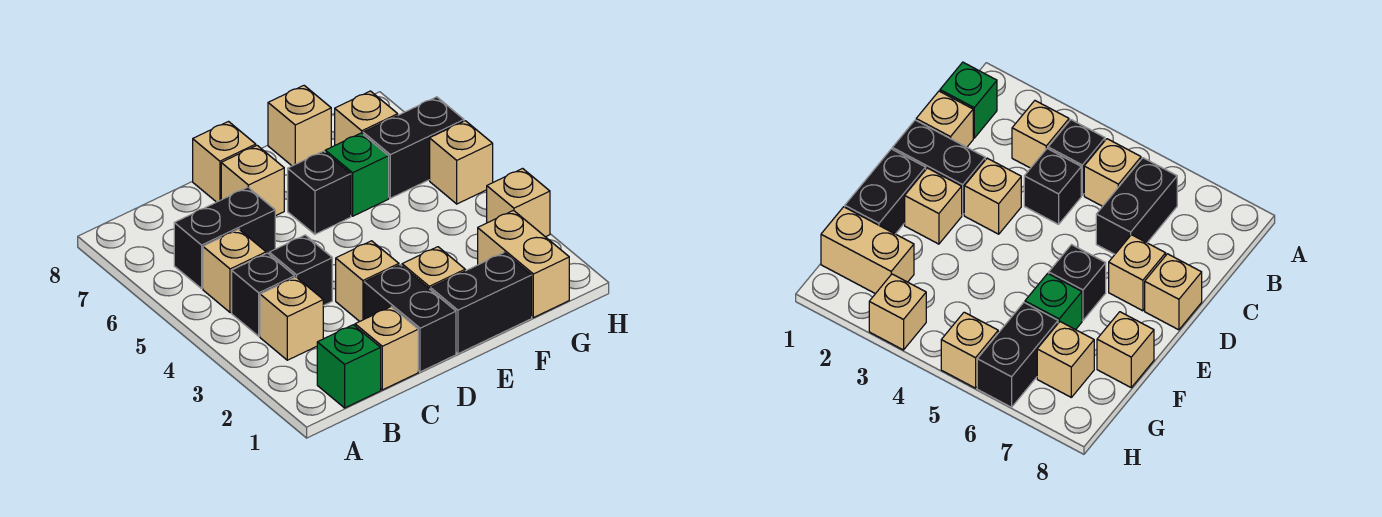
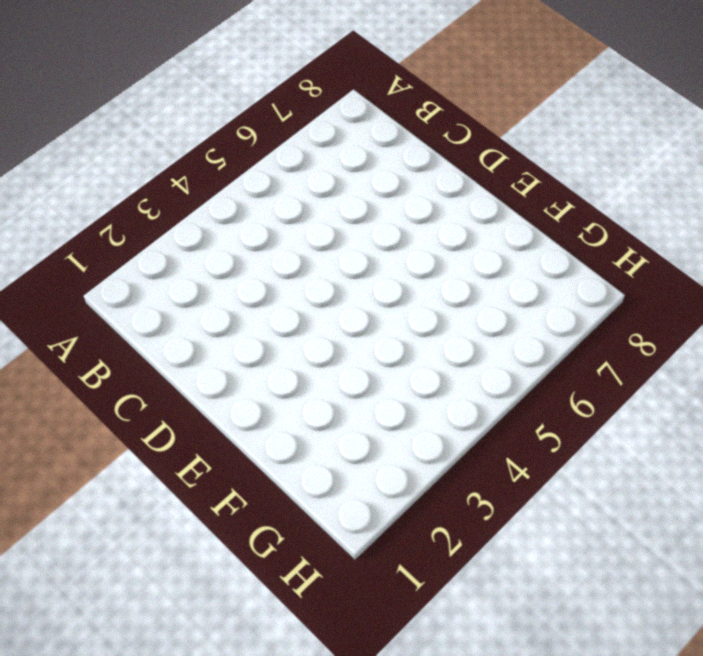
none -> green 1x1 brick [317,325,381,408]
none -> tan 1x1 brick [260,277,323,360]
none -> black 1x1 brick [232,253,295,336]

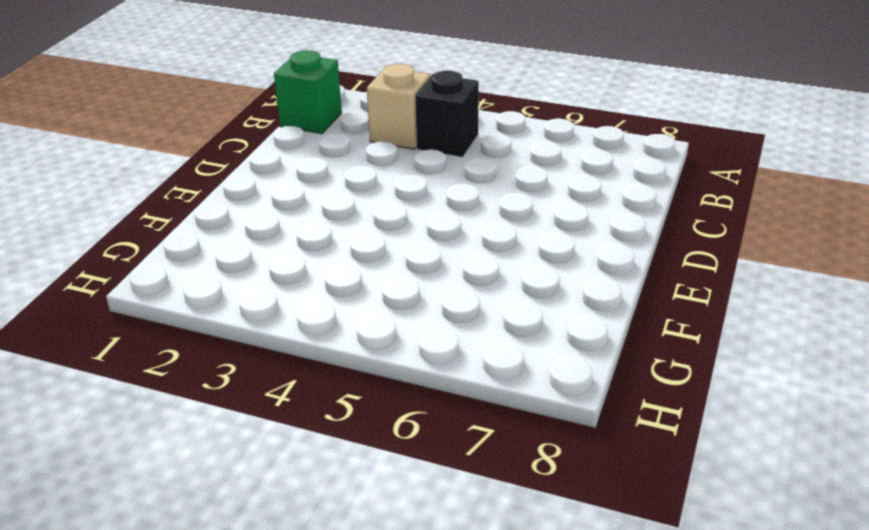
none -> tan 1x1 brick [203,229,266,313]
none -> black 1x2 brick [174,187,275,289]
none -> tan 1x1 brick [355,307,418,390]

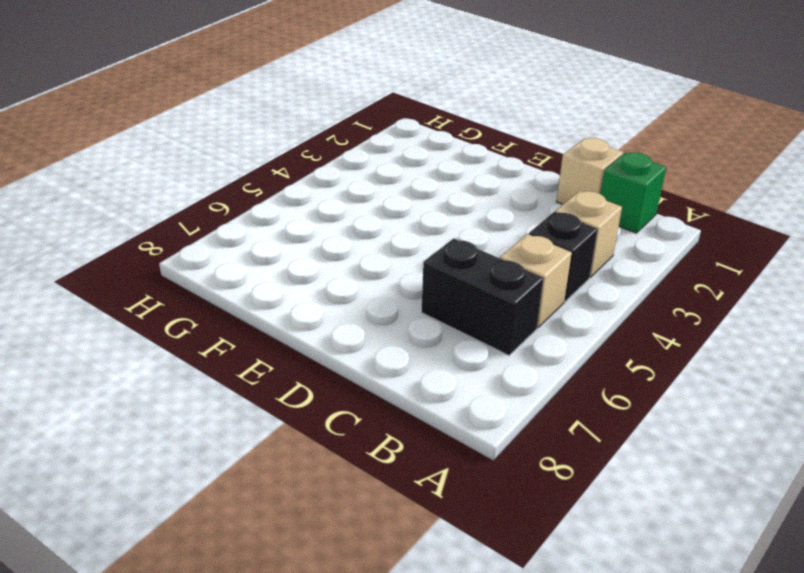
none -> black 1x1 brick [269,235,332,306]
none -> black 1x2 brick [364,265,456,372]
none -> tan 1x1 brick [336,241,399,321]

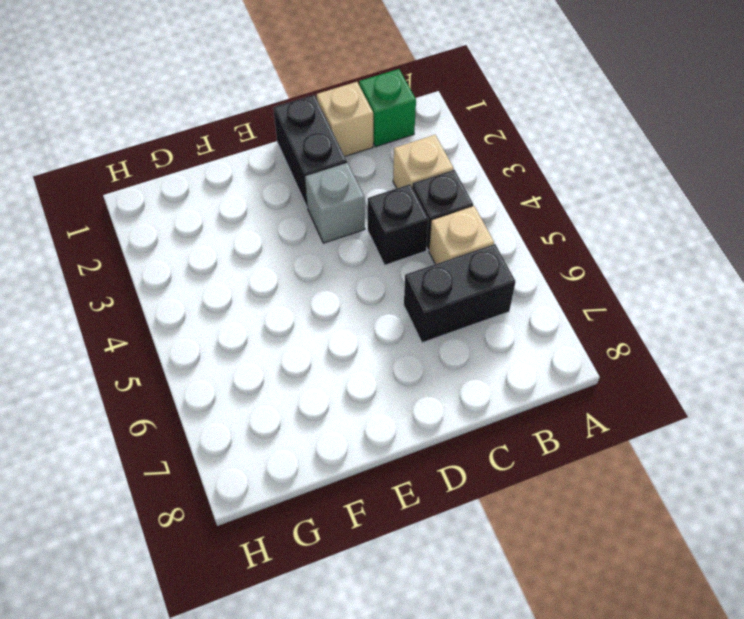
grey 1x1 brick [305,163,365,243] -> tan 1x1 brick [336,241,399,321]
none -> tan 1x1 brick [221,146,284,216]
none -> tan 1x1 brick [193,122,256,202]
none -> black 1x2 brick [431,252,532,354]

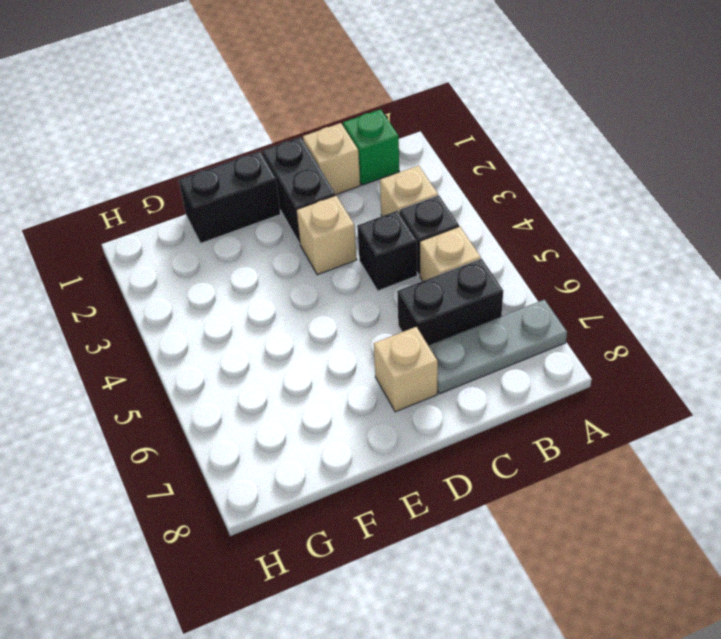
grey 1x3 plate [428,300,567,394] -> none
none -> tan 1x1 brick [193,122,256,202]
none -> tan 1x1 brick [402,247,465,290]
none -> black 1x1 brick [288,151,351,234]

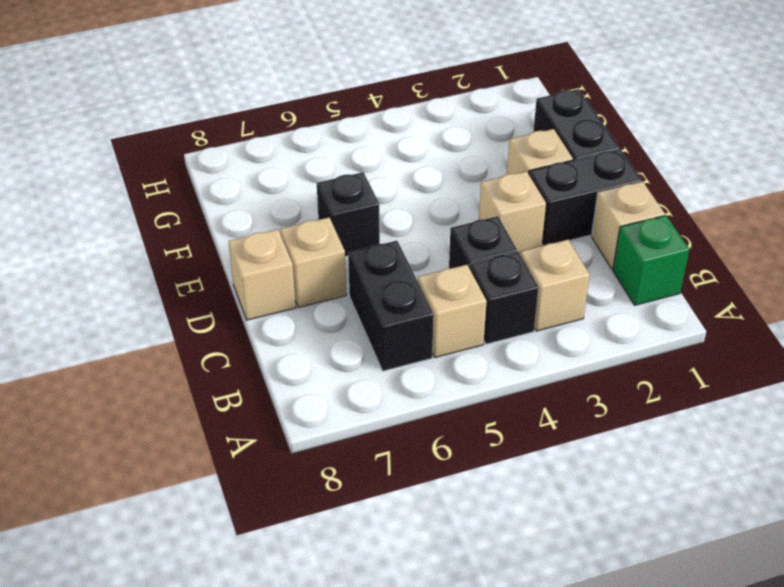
none -> green 1x1 brick [325,133,389,216]
none -> tan 1x1 brick [268,86,331,166]
none -> tan 1x2 brick [478,211,569,318]

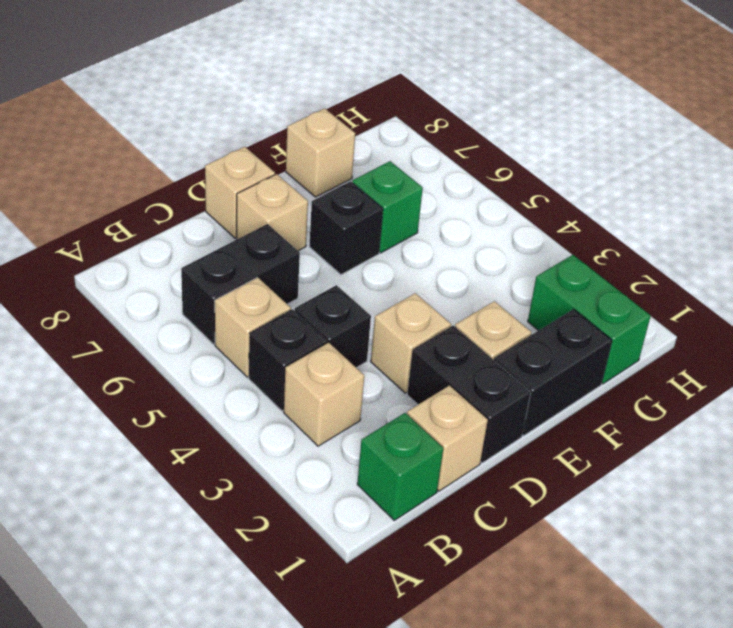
green 1x2 brick [528,255,651,384] -> tan 1x2 brick [478,211,569,318]
none -> black 1x2 brick [363,97,464,198]
none -> tan 1x1 brick [335,91,398,145]
none -> tan 1x1 brick [487,169,550,237]

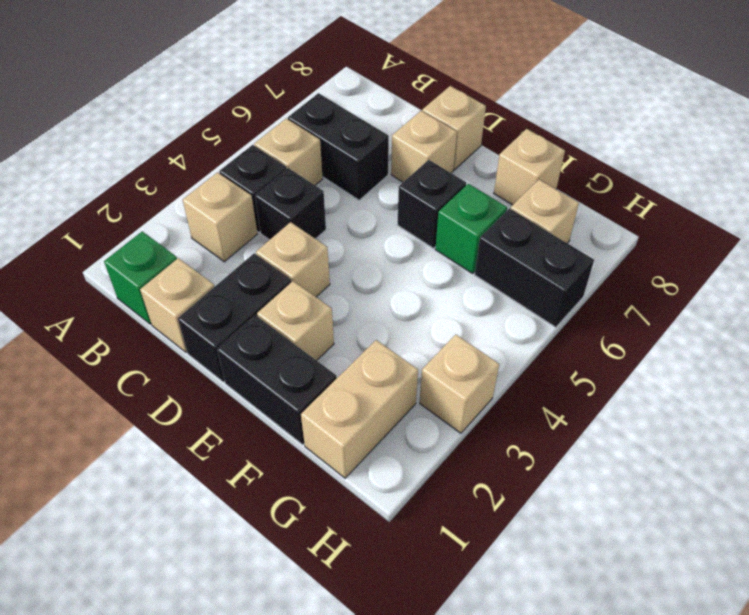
none -> tan 1x1 brick [430,121,493,204]

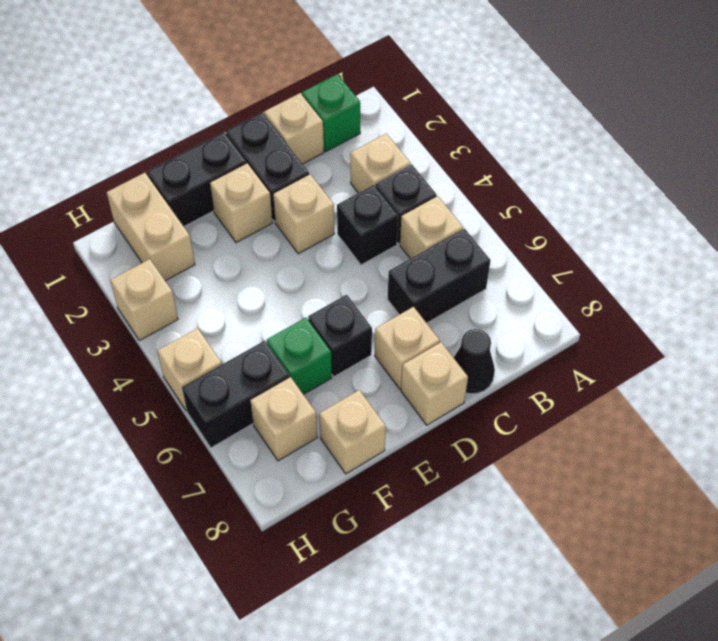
black 1x1 cone [453,329,495,394] -> none

